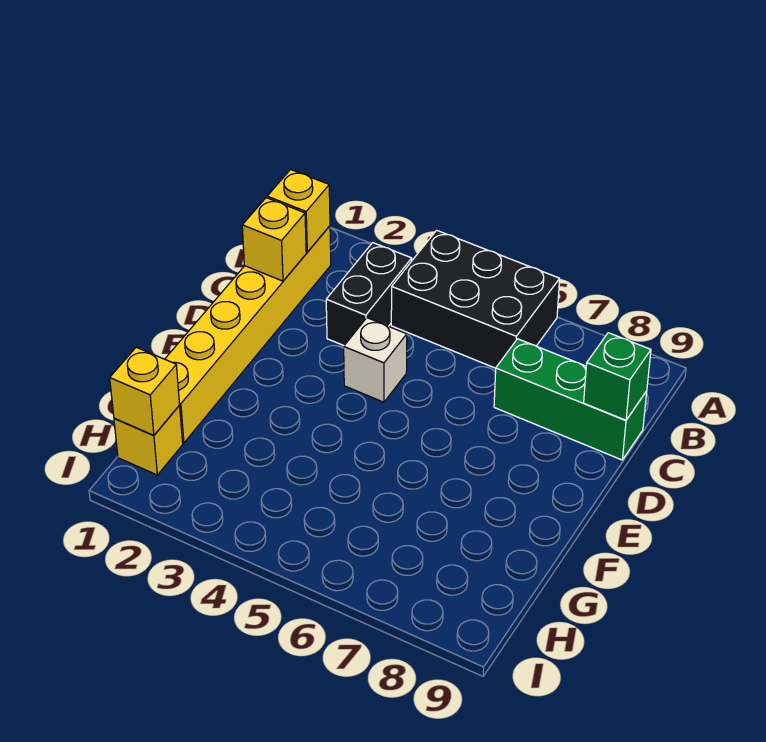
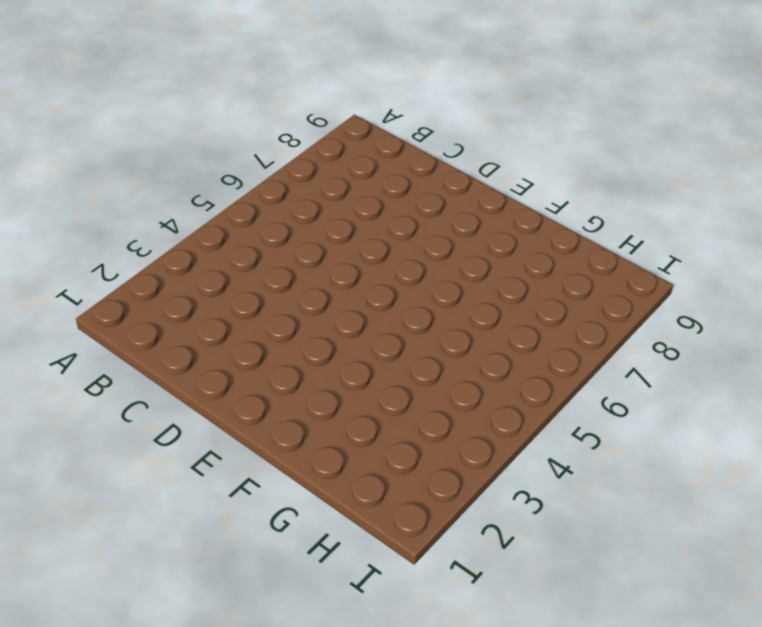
none -> black 2x3 brick [391,230,560,368]
none -> yellow 1x6 brick [165,226,331,443]

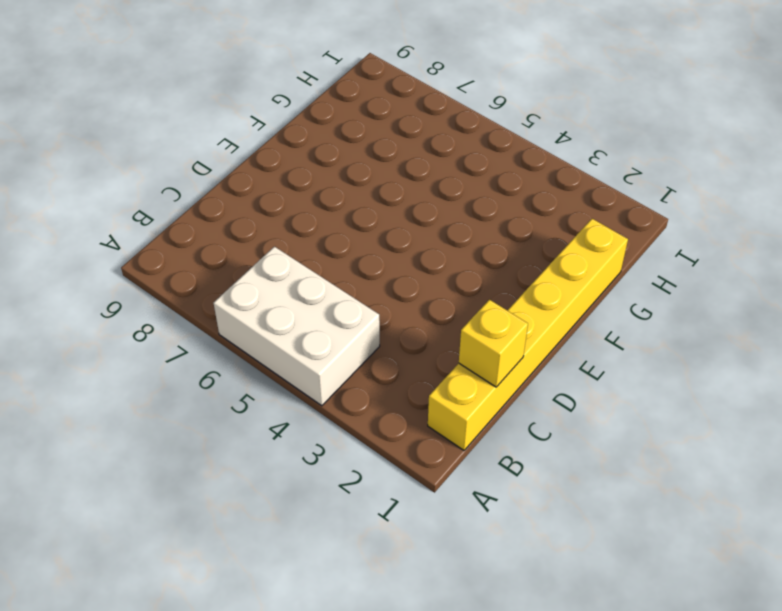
white 2x3 brick [214,247,380,406] -> black 2x3 brick [391,230,560,368]
none -> black 1x2 brick [326,243,412,346]
none -> green 1x3 brick [494,339,647,460]

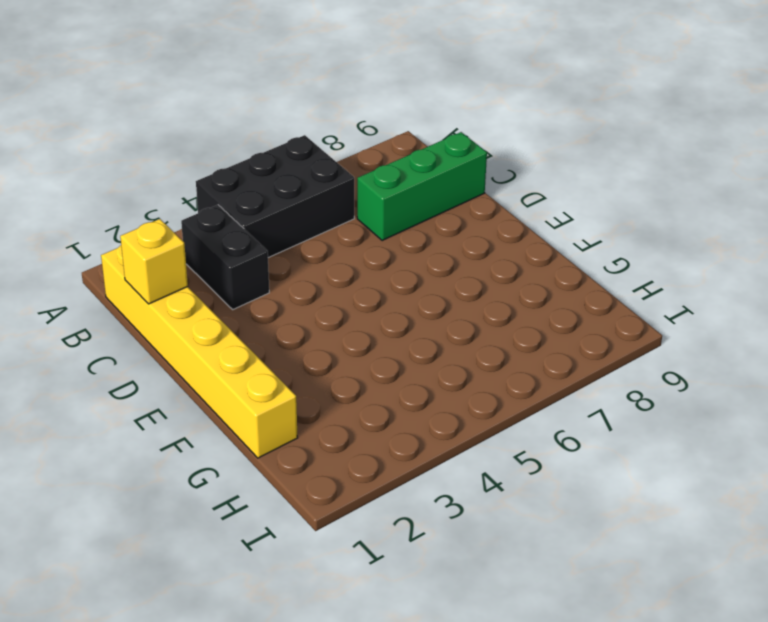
none -> white 1x1 brick [344,318,407,402]
none -> yellow 1x1 brick [114,406,183,475]

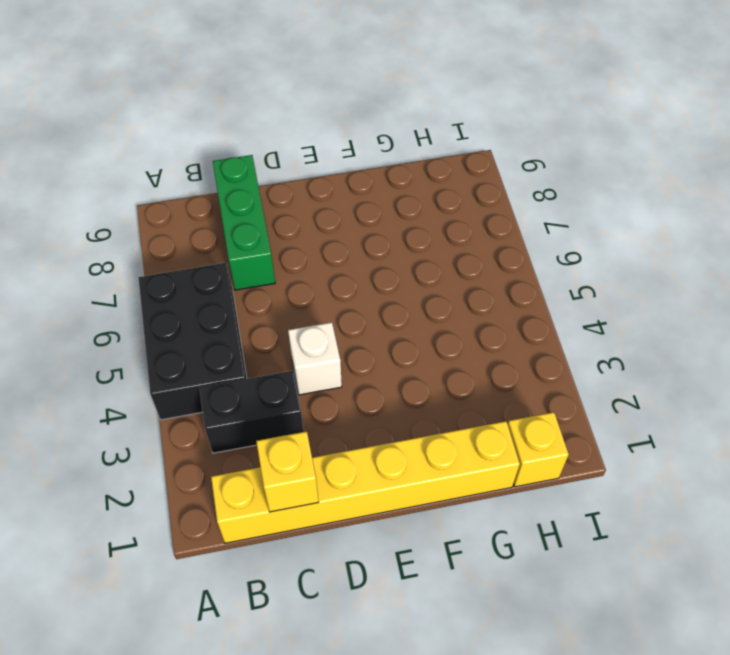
none -> yellow 1x1 brick [267,170,330,252]
none -> green 1x1 brick [584,333,651,420]

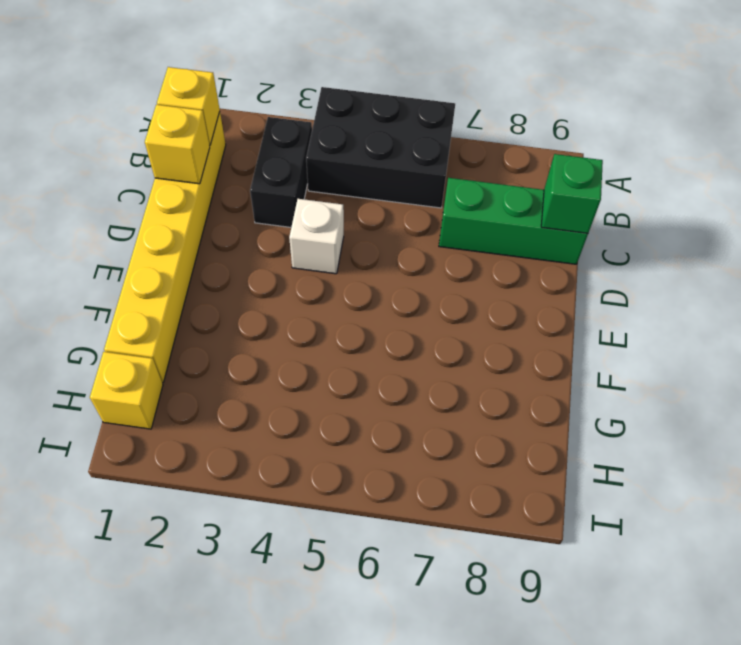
none -> yellow 1x1 brick [110,347,180,435]

